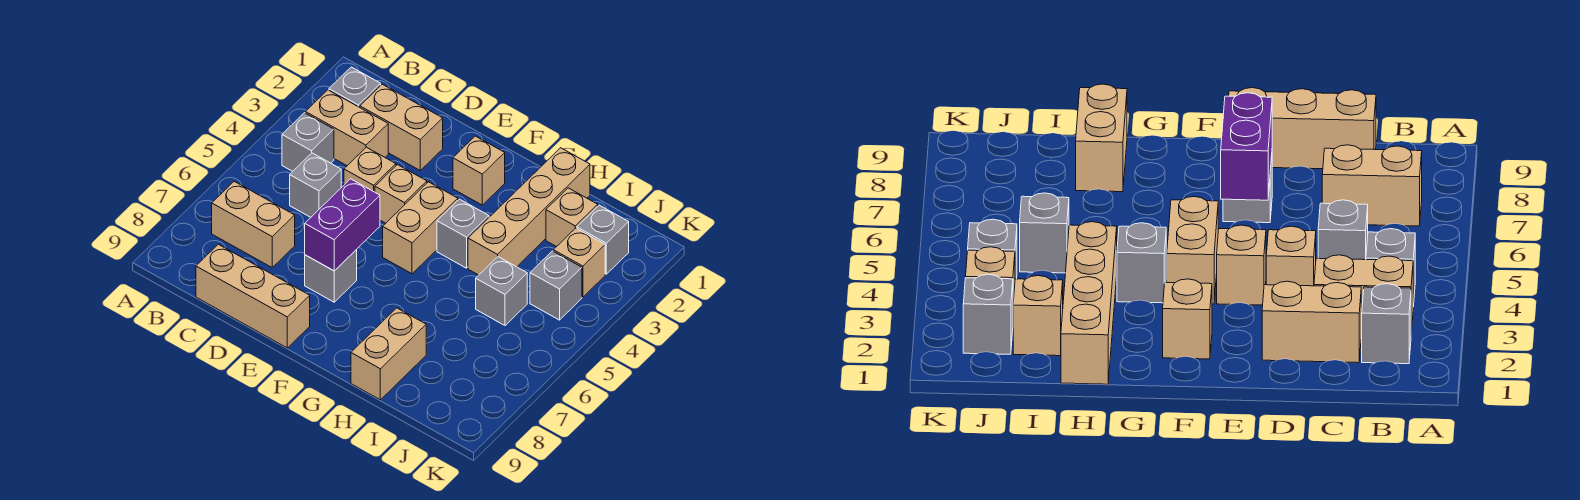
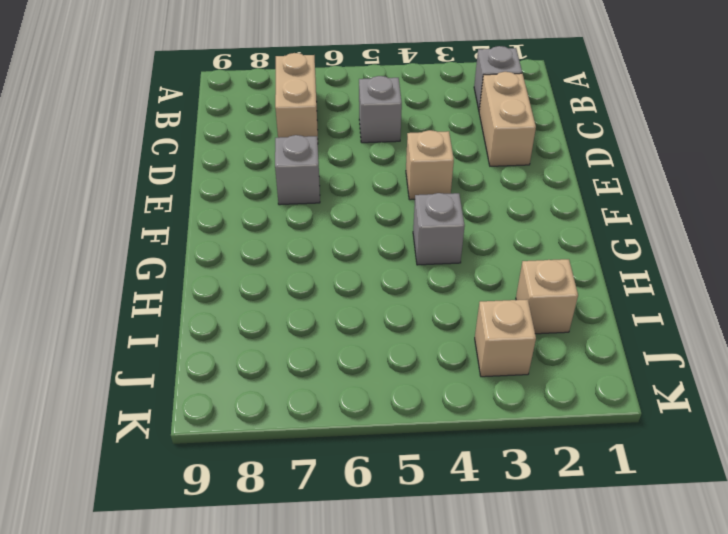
none -> tan 1x2 brick [305,90,388,166]
none -> grey 1x1 brick [282,113,334,171]
none -> tan 1x3 brick [196,244,310,348]

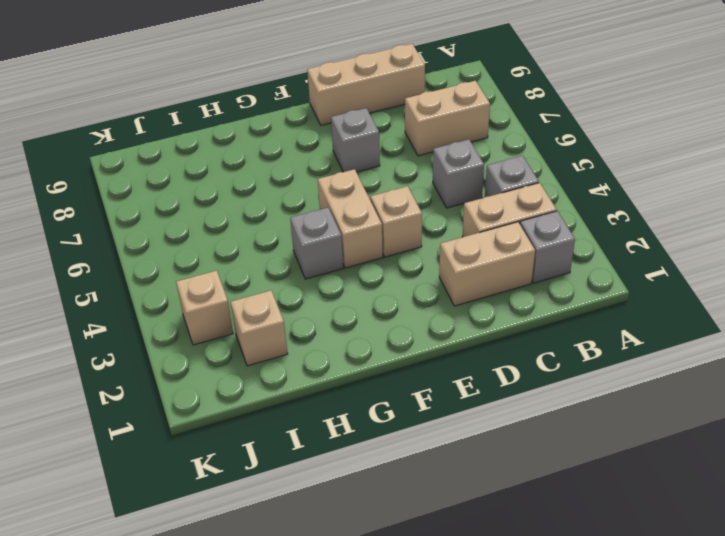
none -> tan 1x1 brick [344,147,396,192]
none -> tan 1x1 brick [453,136,505,205]
none -> tan 1x4 brick [468,148,590,275]

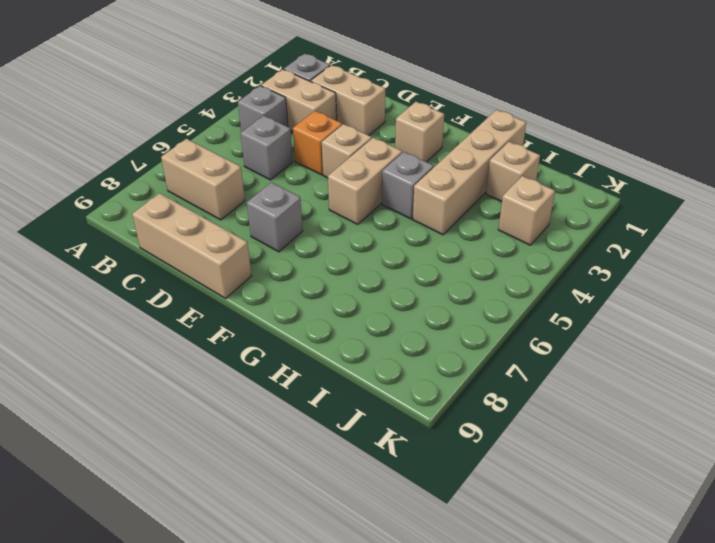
orange 1x1 brick [293,111,342,175] -> tan 1x1 brick [344,147,396,192]
none -> tan 1x2 brick [351,308,426,400]
none -> grey 1x1 brick [476,257,527,325]
none -> grey 1x1 brick [577,205,629,274]

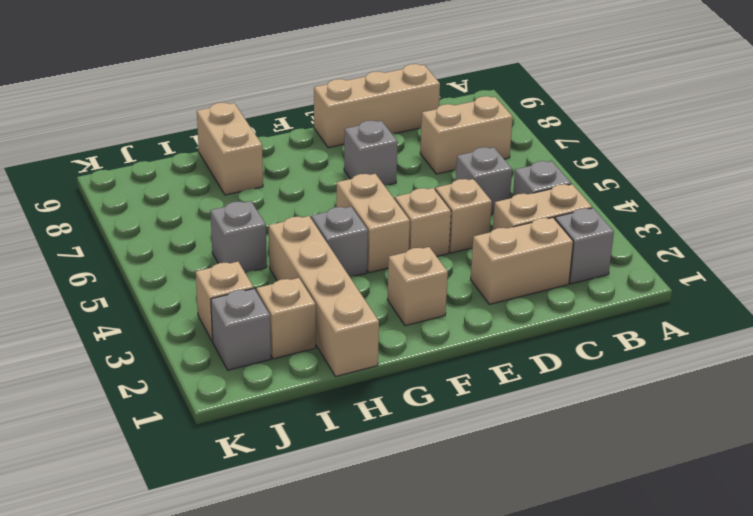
none -> grey 1x1 brick [530,251,582,320]
none -> purple 1x2 brick [305,179,380,271]

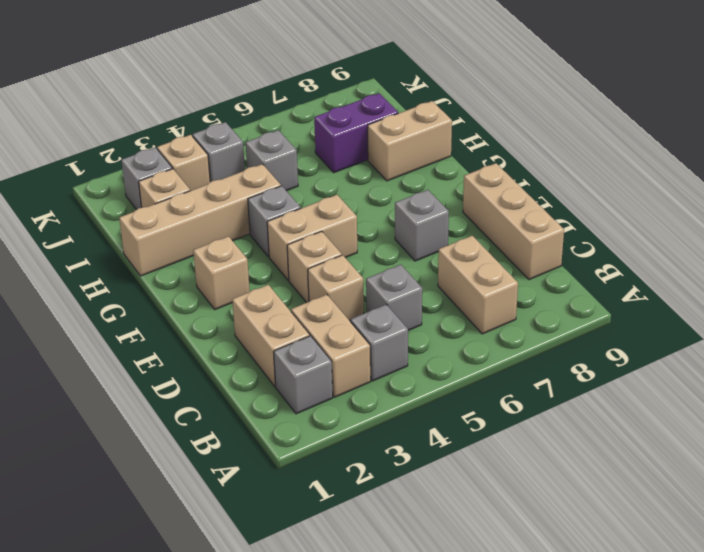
purple 1x2 brick [314,93,398,172] -> purple 1x2 brick moved to [305,179,380,271]

